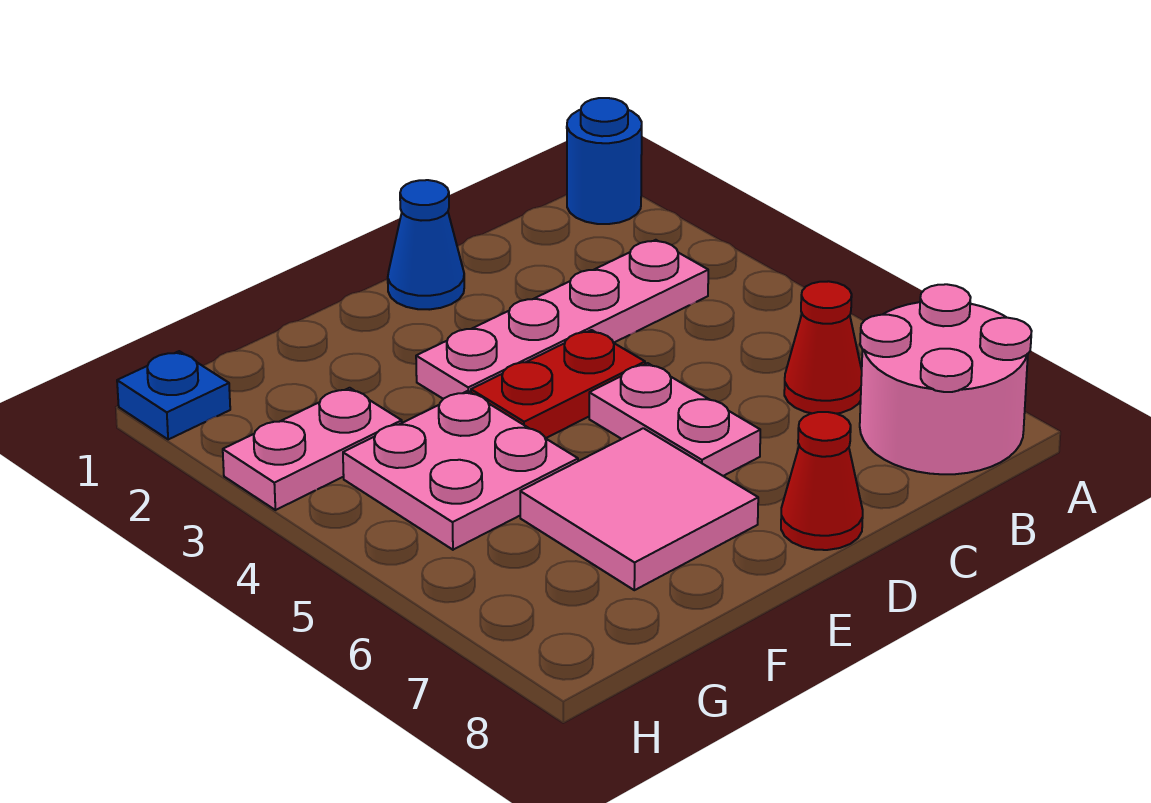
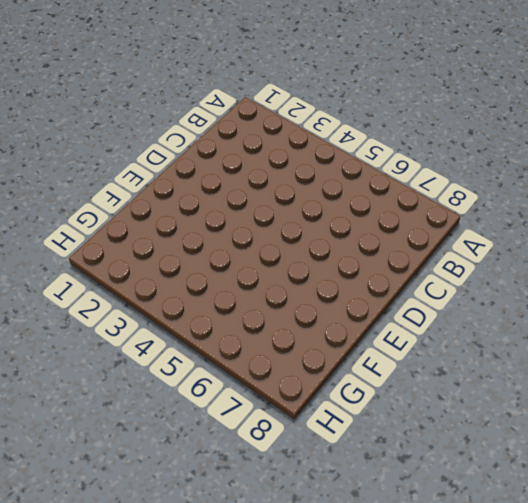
none -> blue 1x1 round brick [567,98,642,224]
none -> pink 2x2 round brick [860,284,1032,474]
none -> pink 1x4 plate [416,240,708,399]

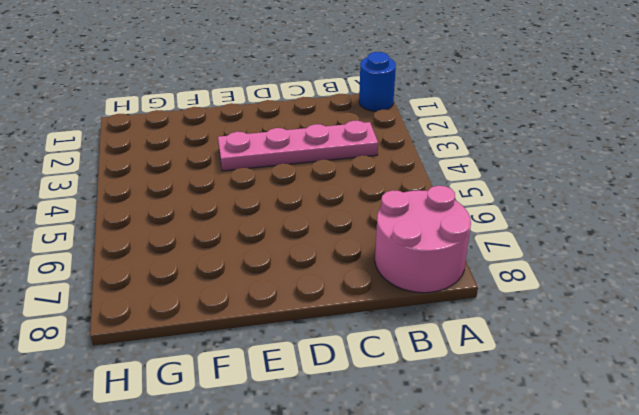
none -> red 1x1 cone [784,281,862,414]
none -> blue 1x1 cone [388,180,464,310]
none -> red 1x2 plate [471,330,645,438]

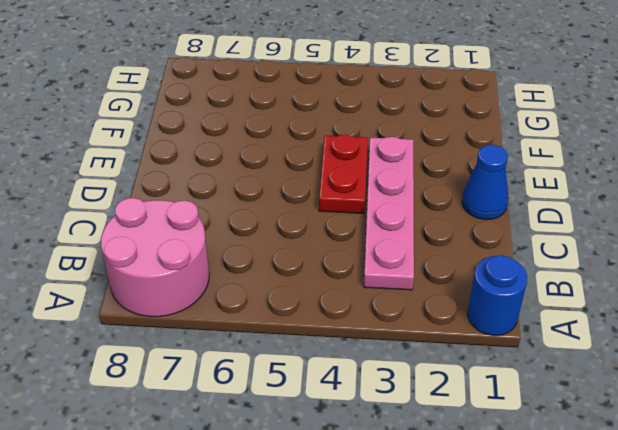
none -> red 1x1 cone [784,281,862,414]
none -> pink 1x2 plate [589,363,760,476]
none -> red 1x1 cone [781,412,863,550]

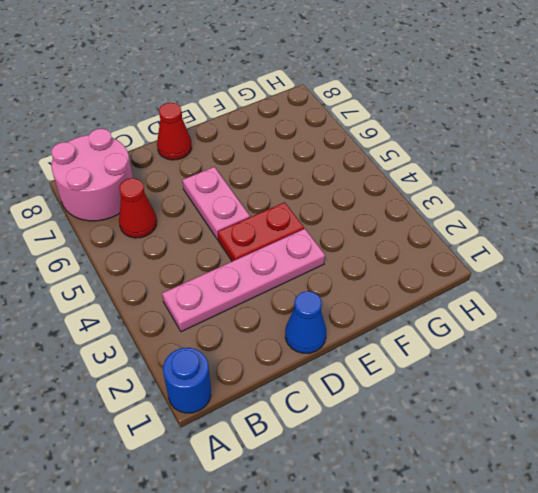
none -> pink 2x2 tile [520,428,758,590]
none -> pink 2x2 plate [343,391,578,550]
none -> pink 1x2 plate [223,388,402,510]

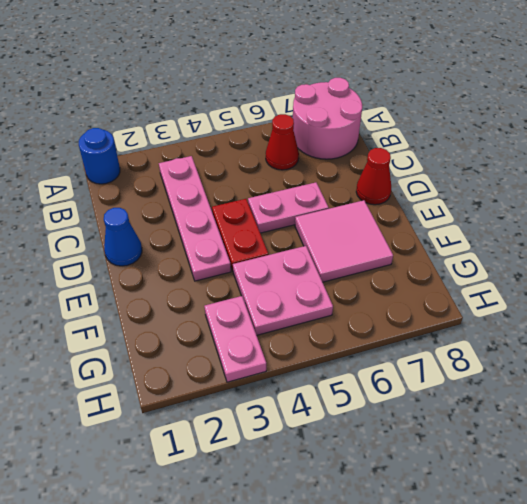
none -> blue 1x1 plate [117,351,230,439]

